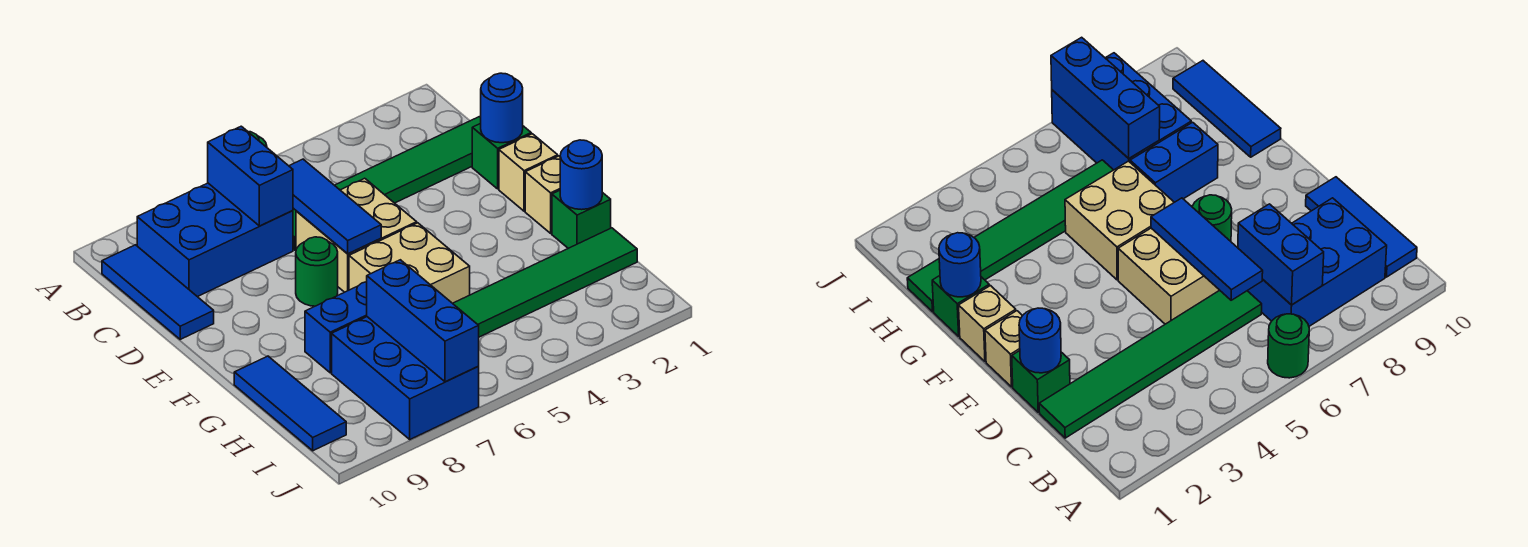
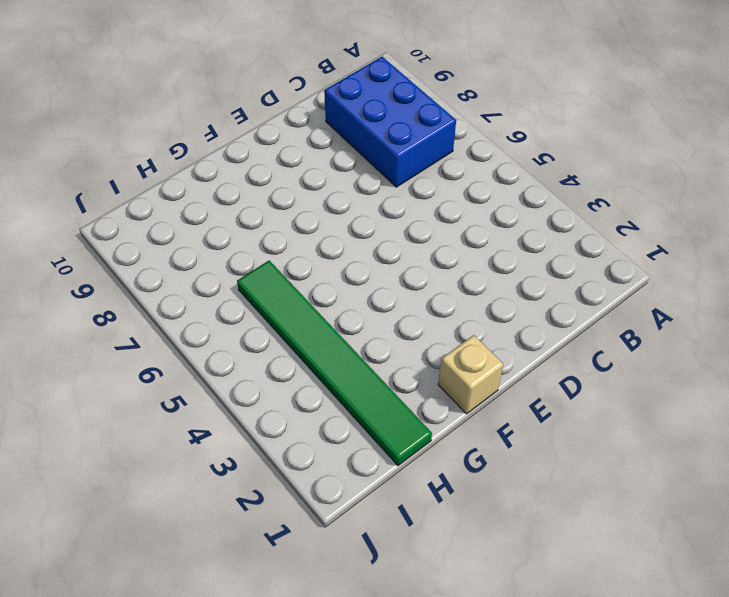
none -> green 1x1 round brick [1268,314,1309,378]
none -> blue 1x3 tile [102,245,214,339]
none -> green 1x6 tile [293,117,481,250]

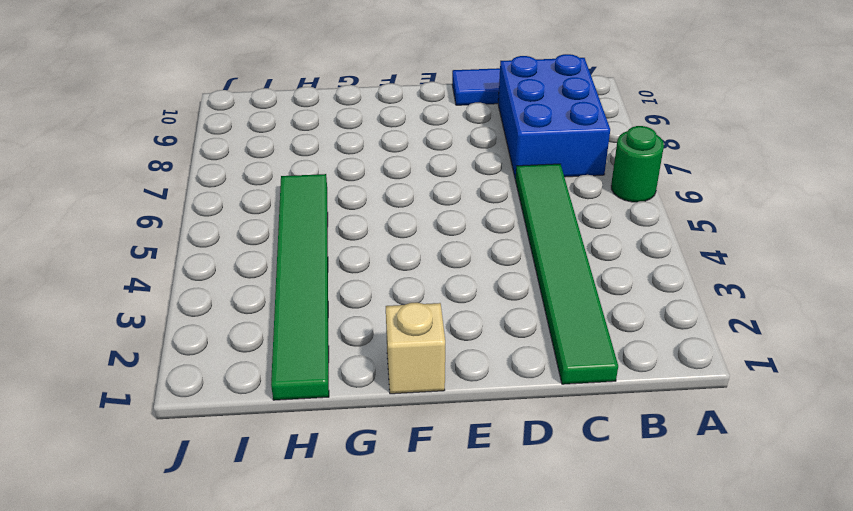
none -> green 1x1 brick [472,123,531,189]
none -> tan 2x2 brick [296,178,417,292]
none -> tan 1x1 brick [499,134,558,211]

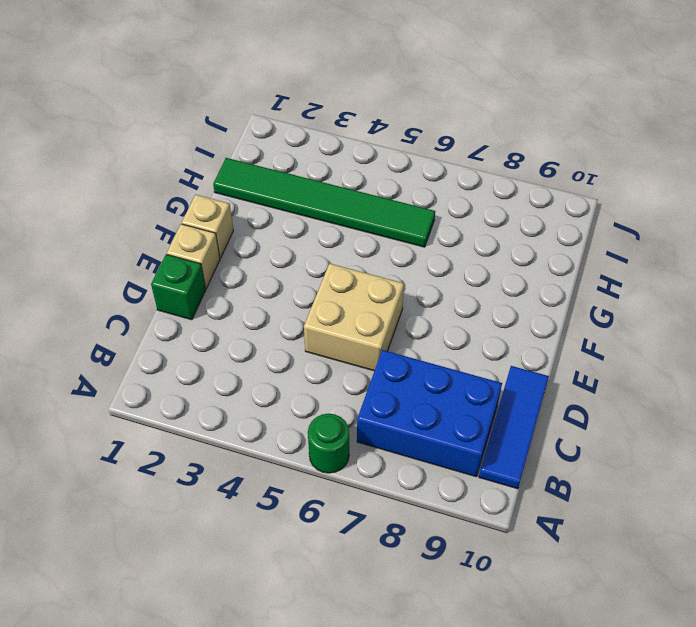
none -> green 1x6 tile [293,117,481,250]
none -> green 1x1 round brick [296,237,338,306]
none -> tan 2x2 brick [349,223,470,303]

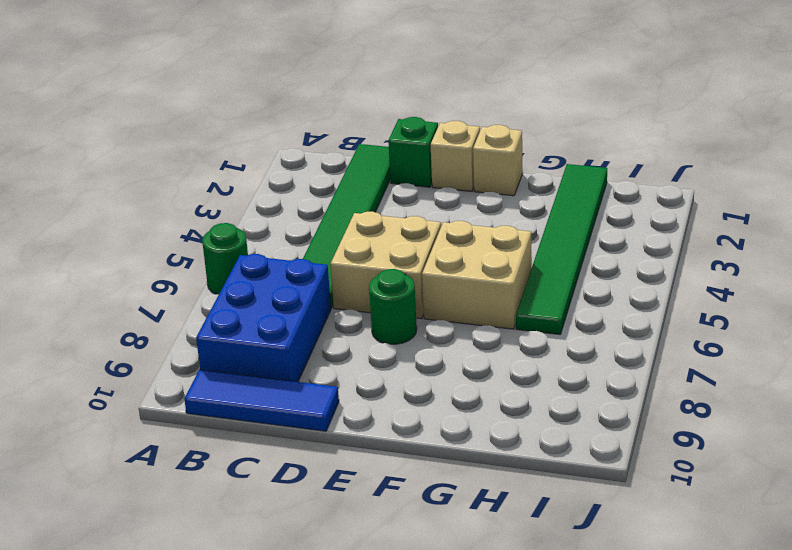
none -> green 1x1 brick [552,190,611,248]
none -> blue 1x2 brick [305,282,367,373]
none -> blue 1x3 tile [234,356,346,451]

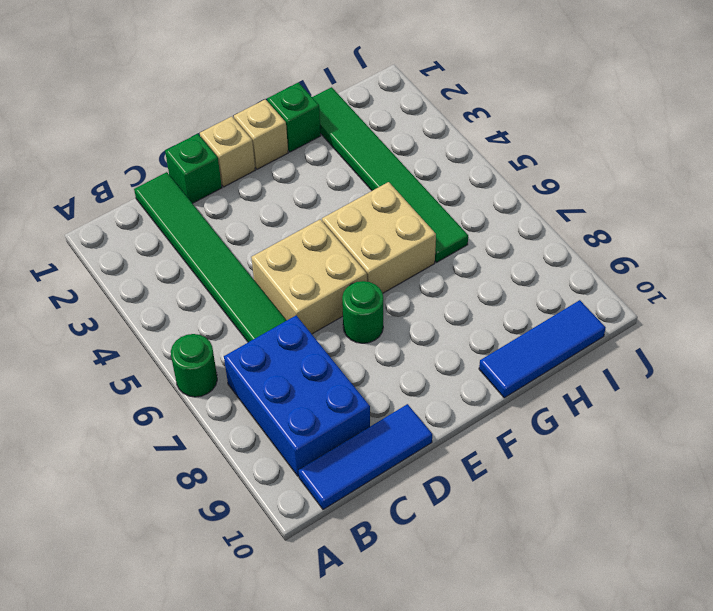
none -> blue 1x2 brick [305,282,367,373]
none -> blue 2x3 brick [332,317,479,439]
none -> blue 1x2 brick [208,126,293,226]

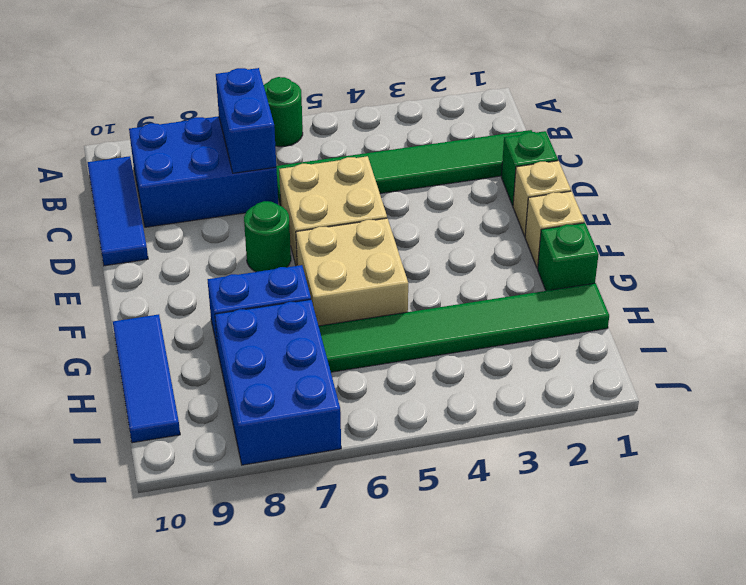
none -> blue 1x3 tile [289,159,381,254]
none -> blue 1x1 round brick [481,73,523,143]
none -> blue 1x1 round brick [560,140,602,210]

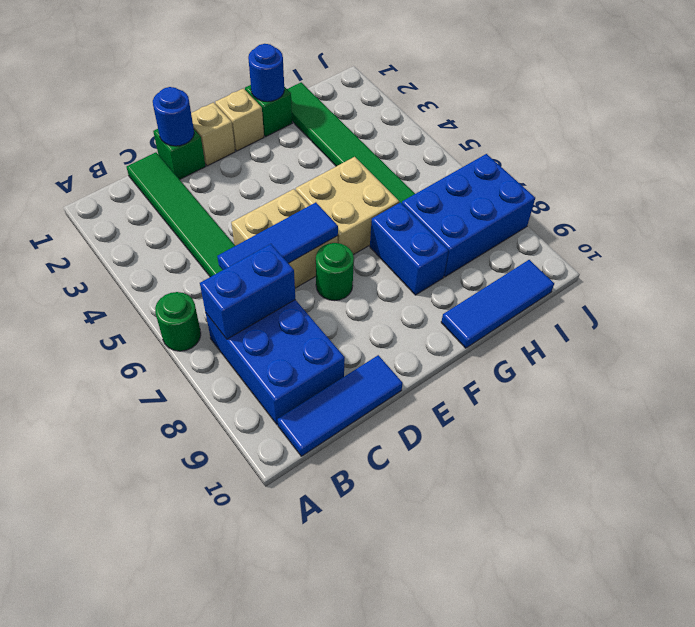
none -> blue 1x3 brick [367,260,479,382]

